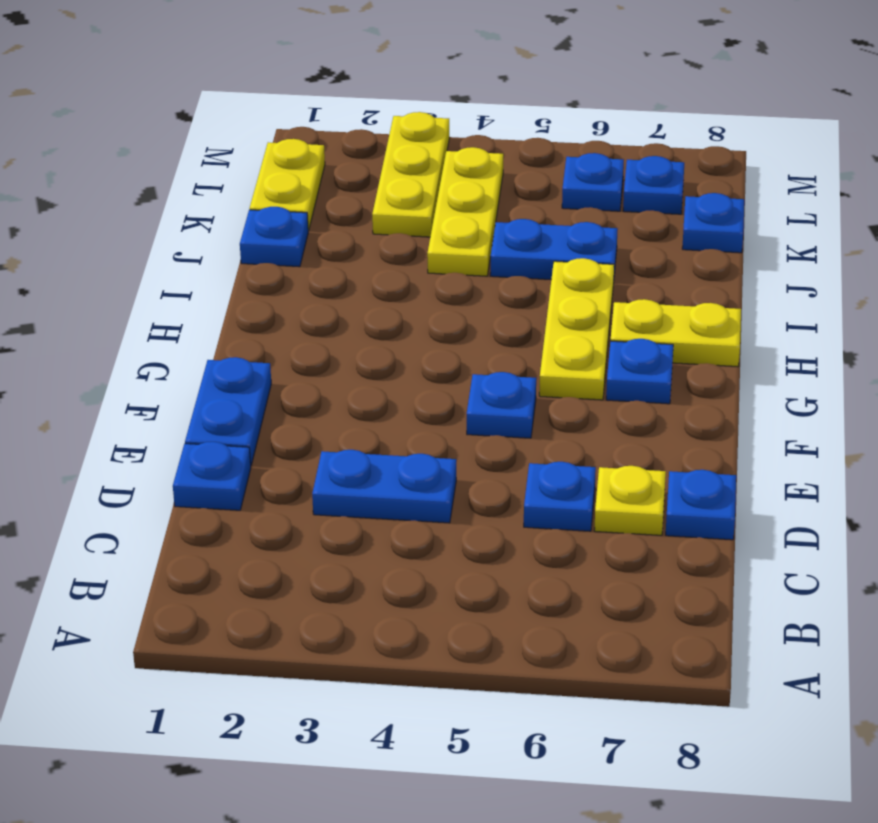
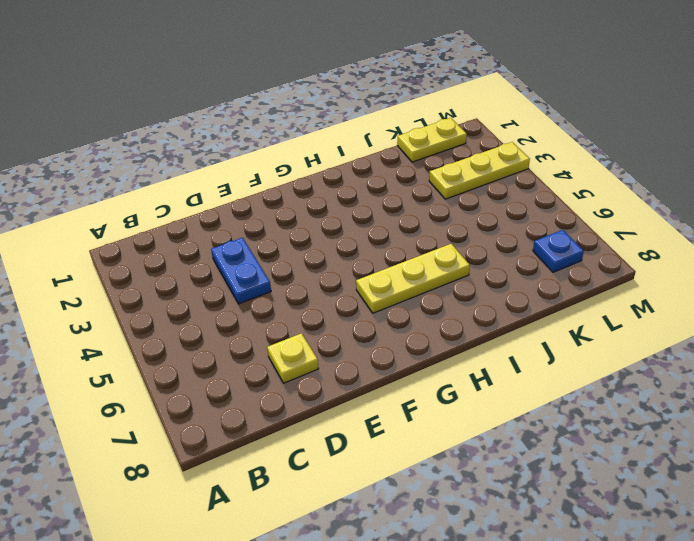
none -> blue 1x1 plate [173,442,251,510]
none -> blue 1x1 plate [524,462,596,531]
none -> blue 1x1 plate [666,470,736,540]

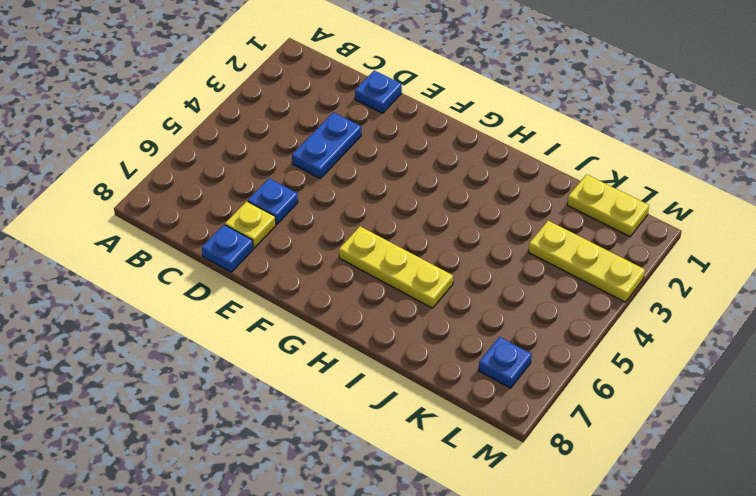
none -> blue 1x2 plate [185,357,271,465]
none -> blue 1x1 plate [467,372,536,438]
none -> blue 1x1 plate [606,339,673,404]

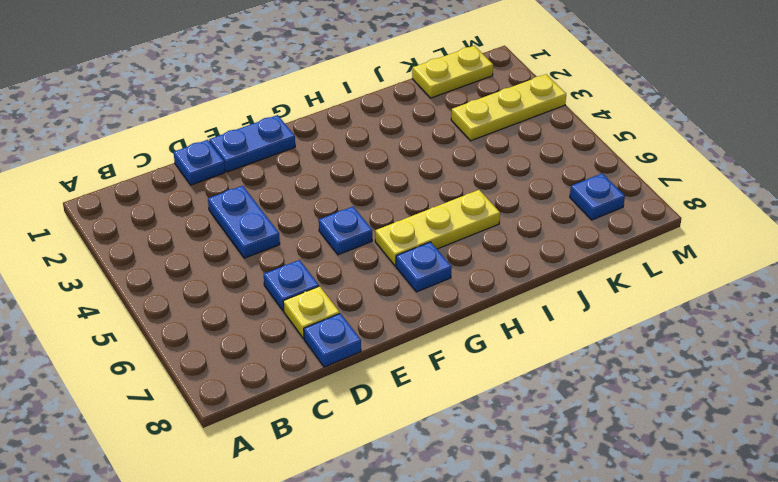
none -> yellow 1x2 plate [611,299,741,367]
none -> blue 1x1 plate [240,207,308,267]
none -> yellow 1x3 plate [427,147,503,276]

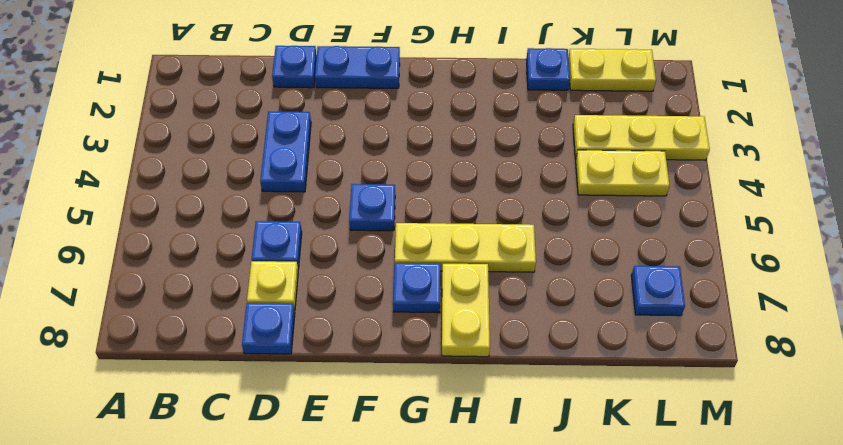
yellow 1x2 plate [576,150,670,196] -> yellow 1x3 plate [427,147,503,276]
none -> blue 1x2 plate [490,219,617,279]
none -> blue 1x1 plate [682,193,744,253]
none -> blue 1x1 plate [562,153,624,211]

